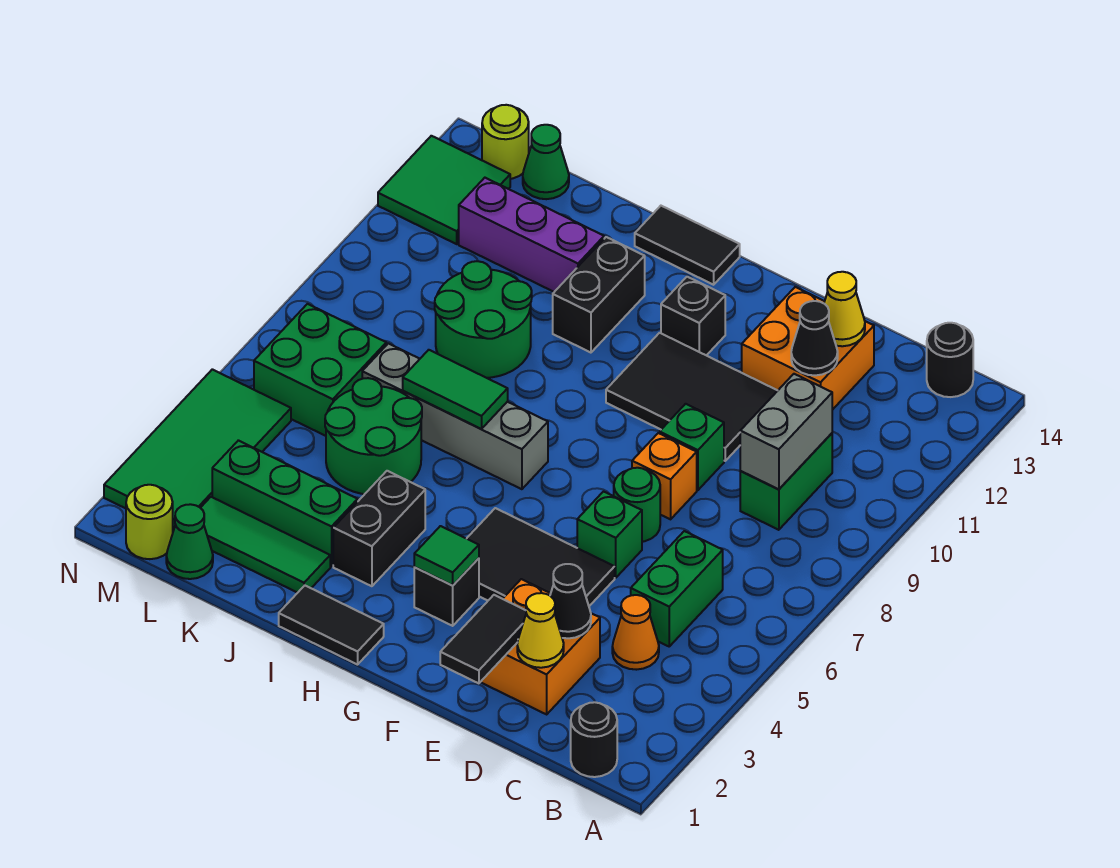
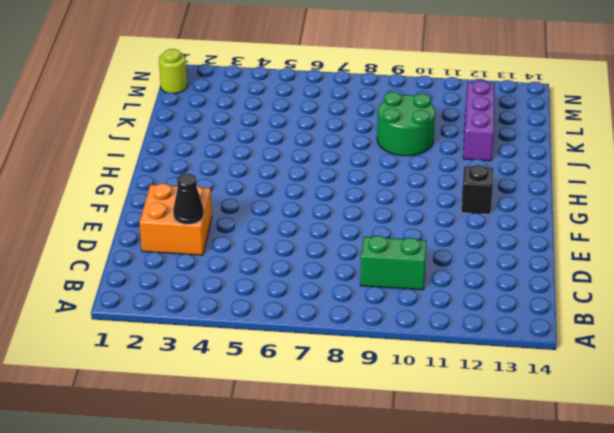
none -> black 1x1 round brick [571,702,617,777]
none -> black 1x1 round brick [927,323,973,397]
none -> orange 1x1 cone [612,595,659,670]
none -> green 1x2 brick [631,531,723,646]

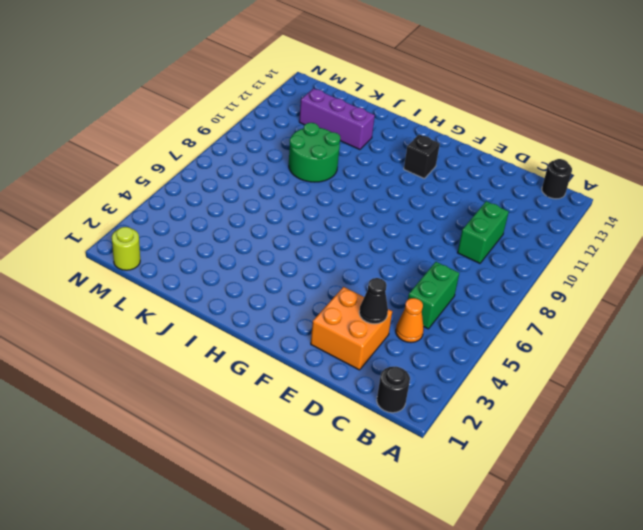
none -> orange 2x2 brick [742,287,874,410]
none -> black 2x3 tile [467,508,615,606]
none -> green 1x1 brick [577,492,642,578]
none -> green 1x1 round brick [614,468,660,542]

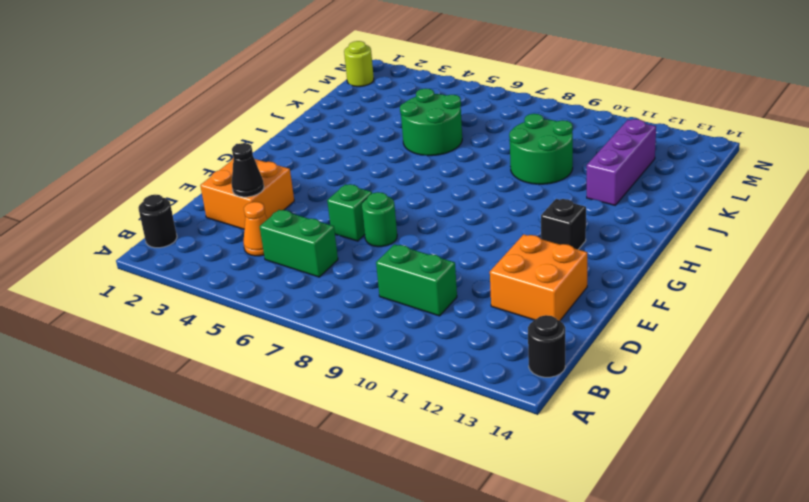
none -> black 2x3 tile [467,508,615,606]
none -> orange 1x1 brick [632,433,697,519]
none -> green 1x1 brick [660,404,724,490]
none -> black 2x3 tile [606,333,778,461]

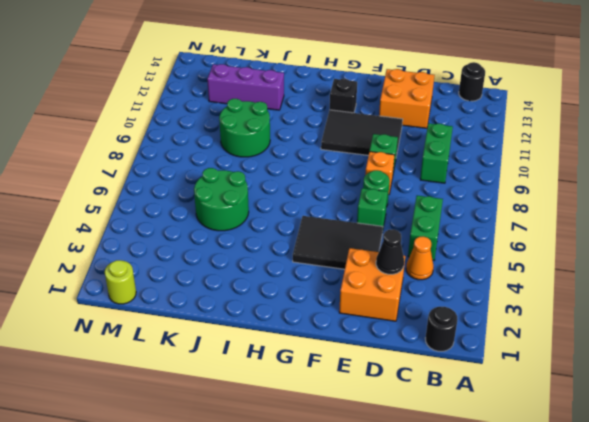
none -> black 1x1 brick [414,558,479,626]
none -> black 1x2 tile [279,586,384,665]
none -> grey 1x4 brick [362,343,548,489]
none -> black 1x2 tile [635,206,740,285]

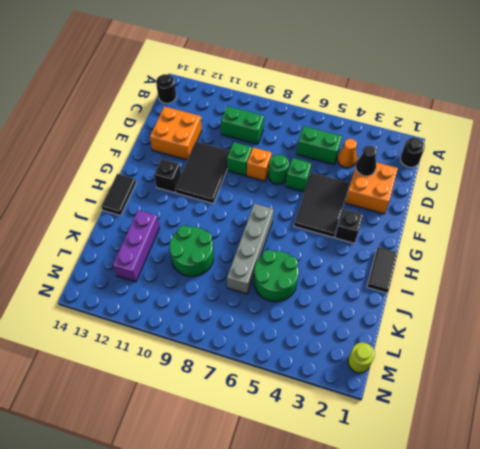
none -> black 1x2 brick [333,471,425,586]
none -> black 1x2 brick [553,237,645,353]
none -> green 1x3 tile [201,497,330,593]
none -> green 1x3 brick [212,440,358,567]

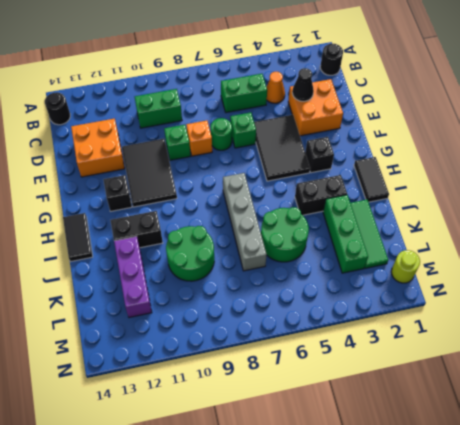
none -> green 1x1 cone [166,504,213,579]
none -> green 2x2 brick [254,304,386,436]
none -> green 1x1 cone [523,125,569,199]
none -> green 2x4 tile [104,369,291,531]

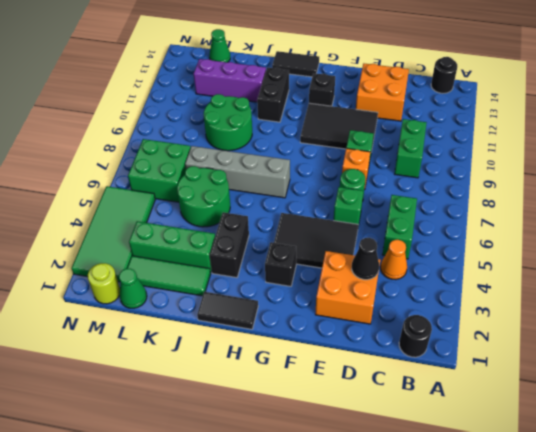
none -> green 2x2 tile [378,136,510,244]
none -> lime 1x1 round brick [482,105,529,179]
none -> grey 1x2 brick [740,374,832,490]
none -> yellow 1x1 cone [517,593,564,668]

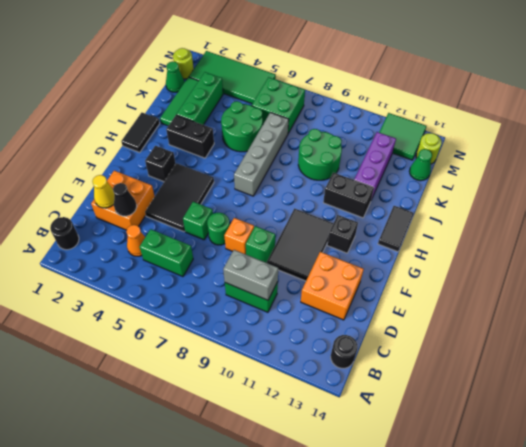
none -> black 1x1 cone [791,301,838,375]
none -> yellow 1x1 cone [824,272,865,346]
none -> black 1x2 tile [440,595,526,683]
none -> green 1x1 tile [414,526,479,585]

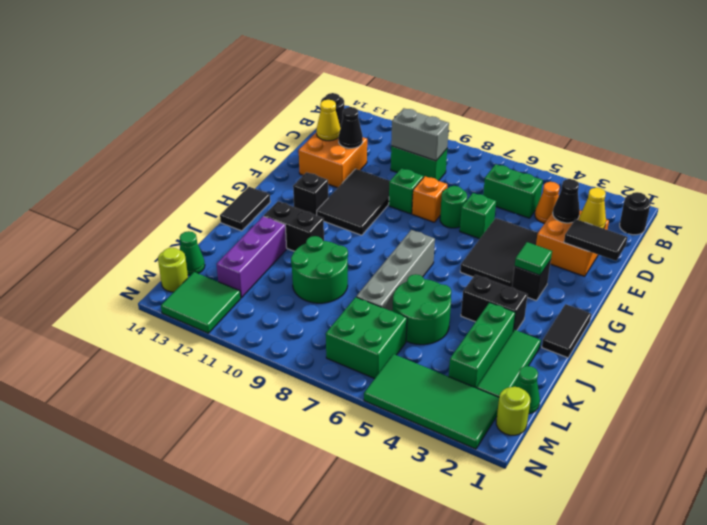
none -> green 1x2 tile [403,350,508,429]

